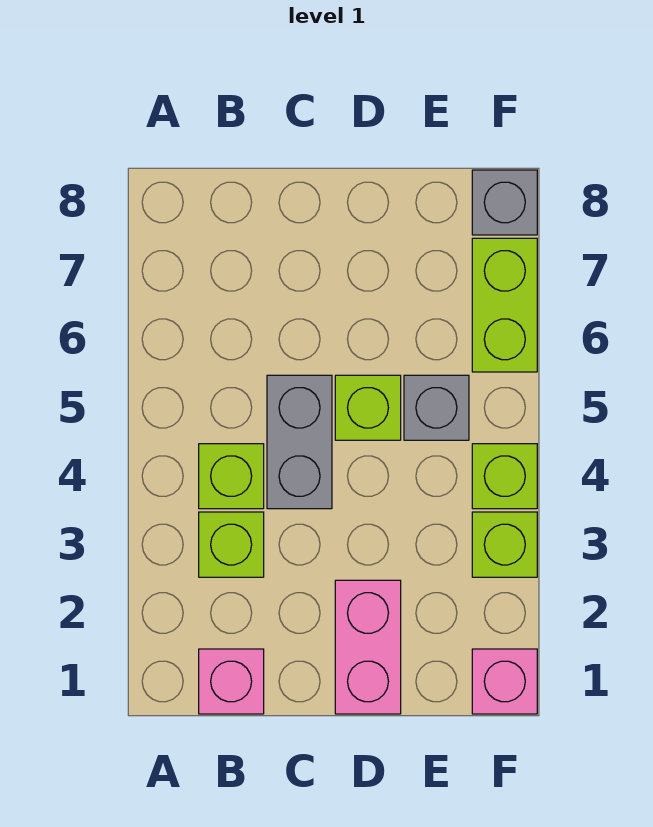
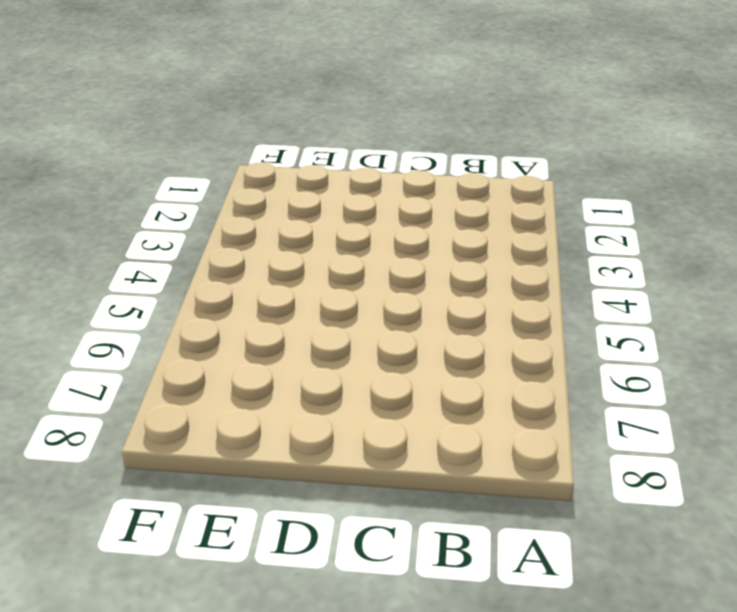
none -> pink 1x1 brick [199,649,264,714]
none -> lime 1x1 brick [199,512,264,577]
none -> lime 1x1 brick [199,444,264,509]

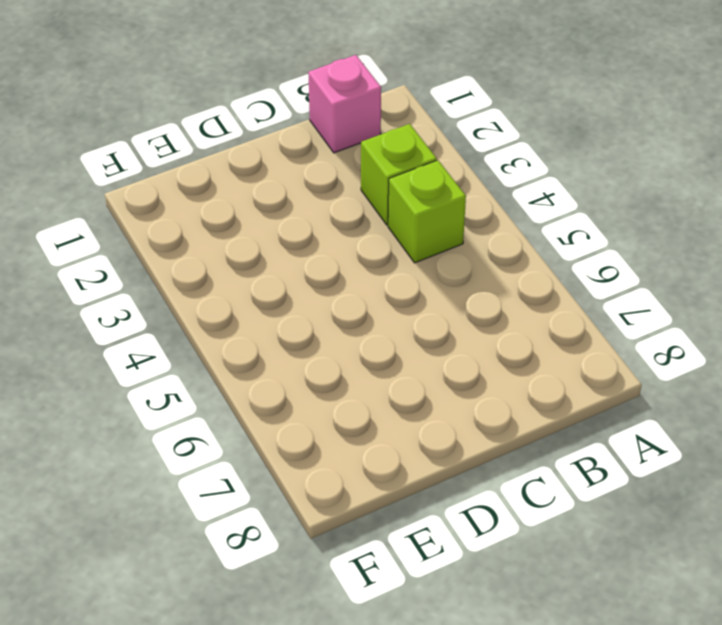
none -> grey 1x2 brick [267,375,332,509]
none -> pink 1x2 brick [335,580,401,714]
none -> lime 1x1 brick [335,375,401,440]

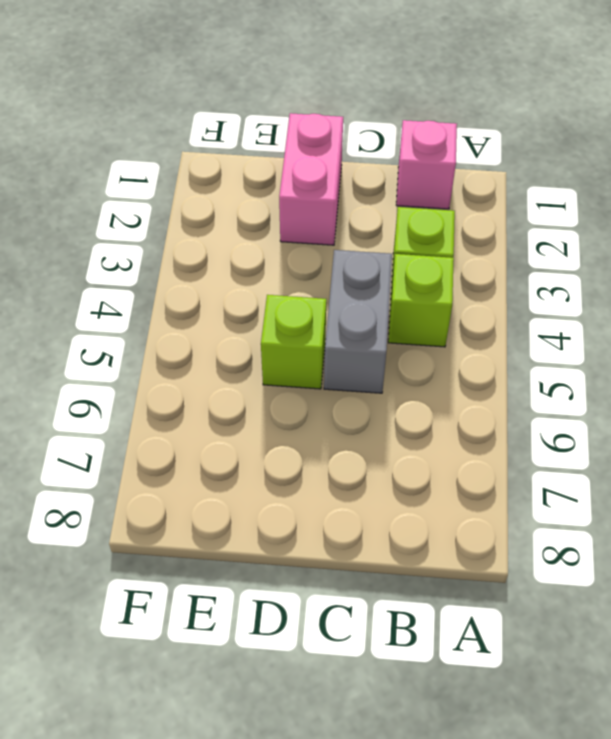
none -> grey 1x1 brick [404,375,469,440]
none -> pink 1x1 brick [472,649,537,714]
none -> lime 1x1 brick [472,512,537,577]

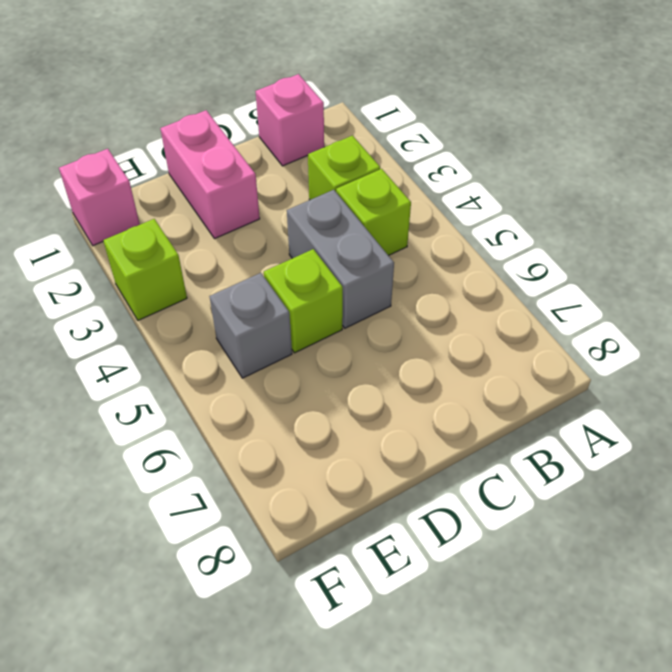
none -> lime 1x1 brick [472,444,537,509]
none -> lime 1x2 brick [472,238,537,372]
none -> grey 1x1 brick [472,170,537,235]

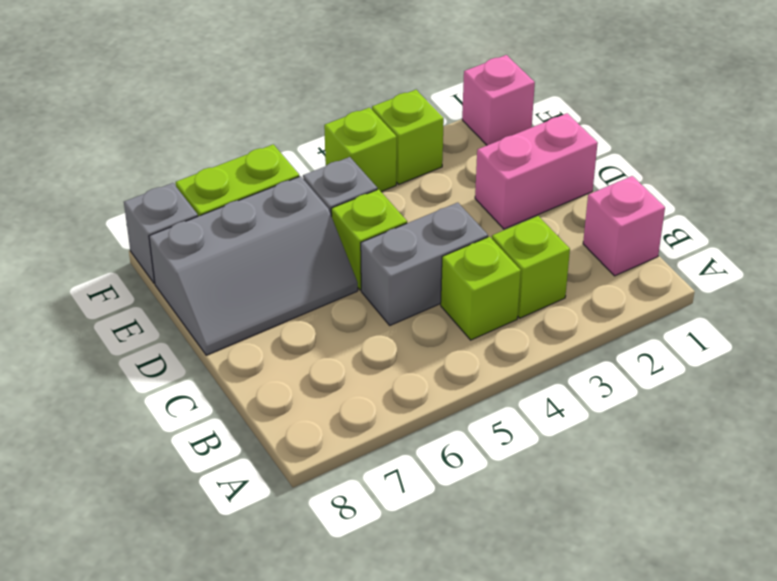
grey 2x3 slope [149,176,358,355] -> none

